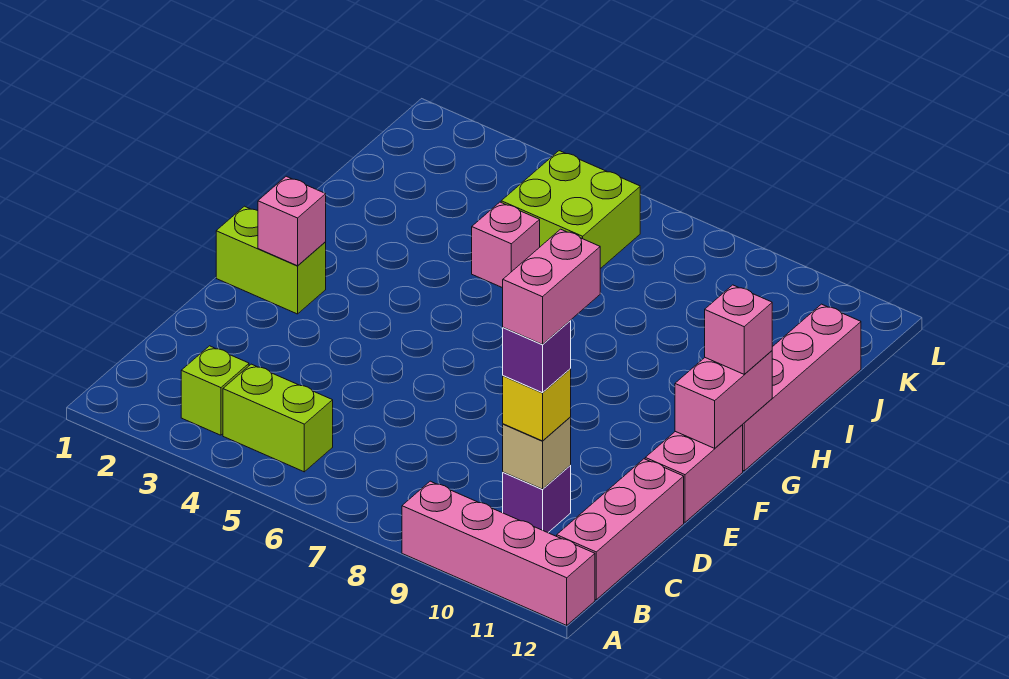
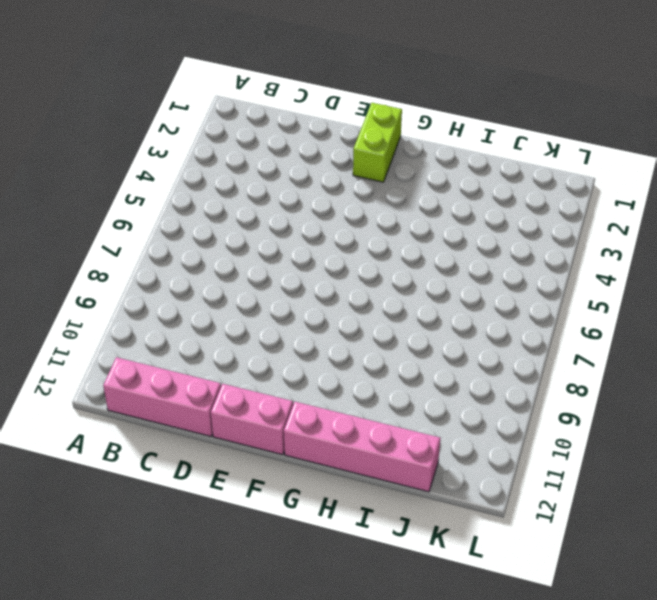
none -> pink 1x4 brick [402,481,595,625]
none -> lime 1x1 brick [181,346,249,435]
none -> lime 1x2 brick [223,364,333,472]

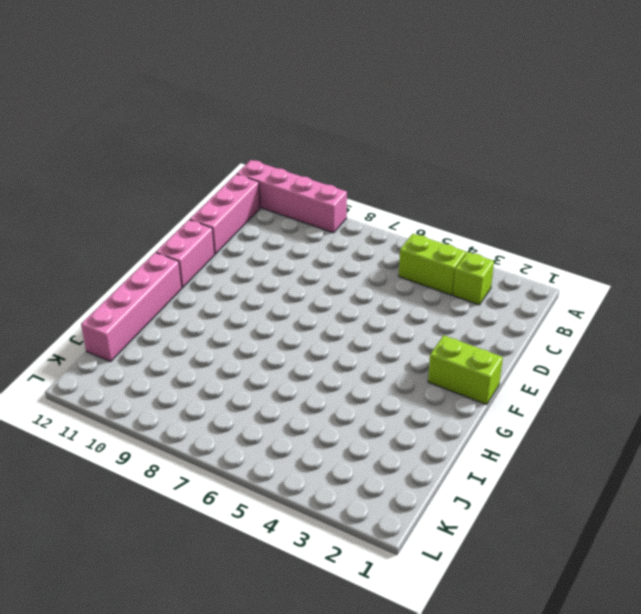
none -> purple 1x1 brick [503,466,571,533]
none -> pink 1x1 brick [472,202,540,288]
none -> lime 2x2 brick [501,151,641,269]

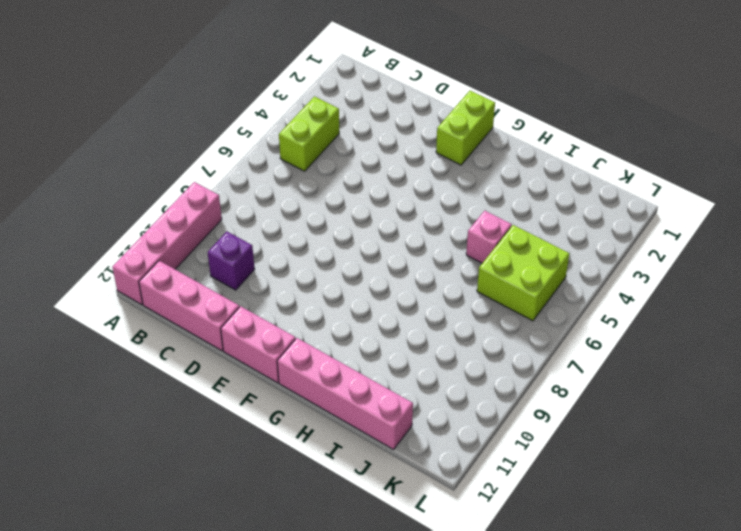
none -> lime 1x1 brick [181,346,249,435]
none -> tan 1x1 brick [503,417,571,489]
none -> pink 1x1 brick [258,176,326,266]

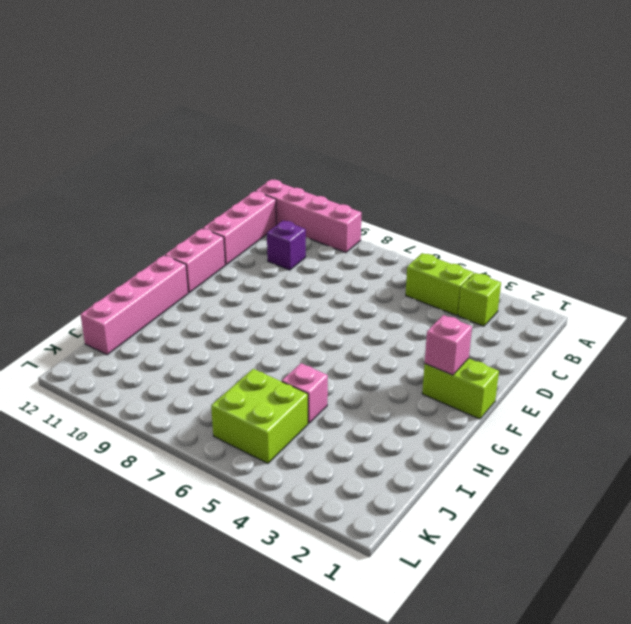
none -> tan 1x1 brick [503,417,571,489]
none -> pink 1x2 brick [675,351,772,448]
none -> yellow 1x1 brick [503,369,571,441]

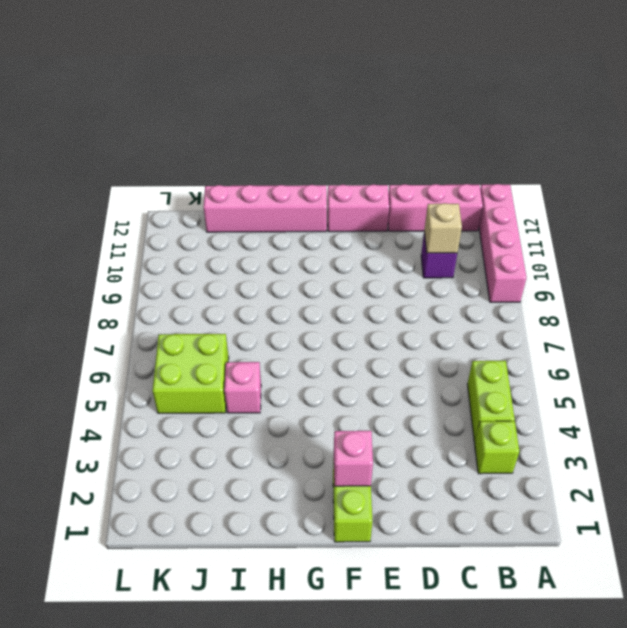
none -> pink 1x2 brick [675,351,772,448]
none -> yellow 1x1 brick [503,369,571,441]
none -> pink 1x1 brick [705,285,772,374]

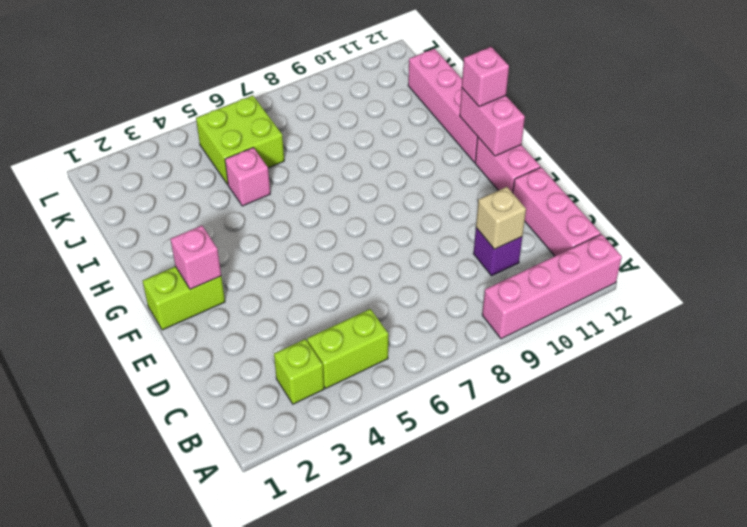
none -> yellow 1x1 brick [503,369,571,441]
none -> purple 1x1 brick [503,321,571,393]
none -> pink 1x2 brick [503,229,600,344]

